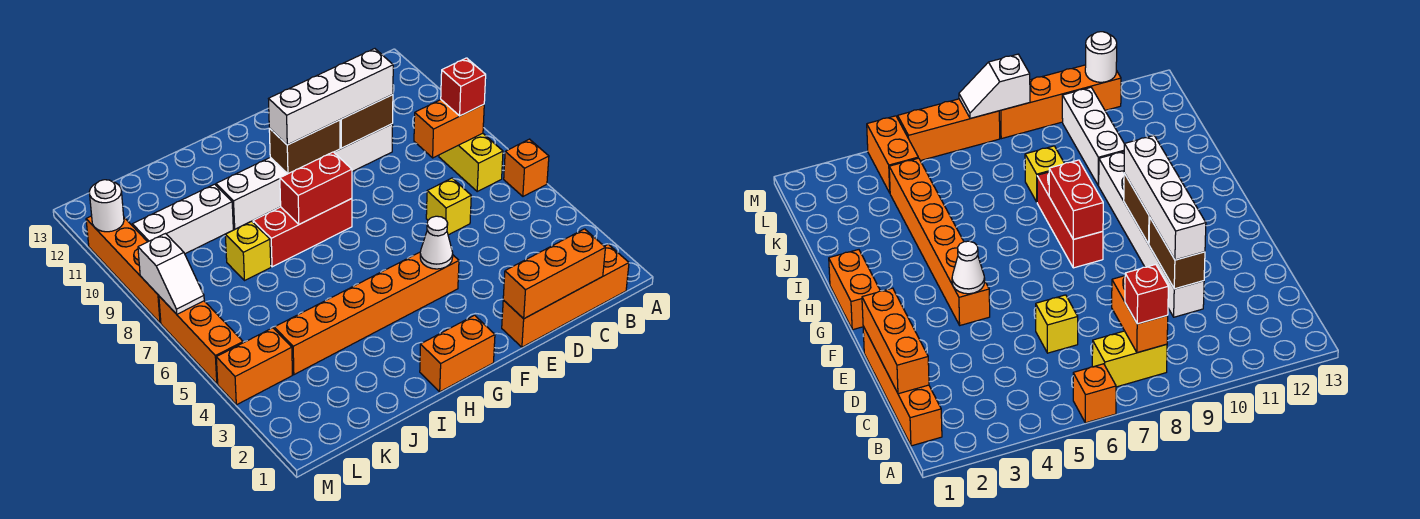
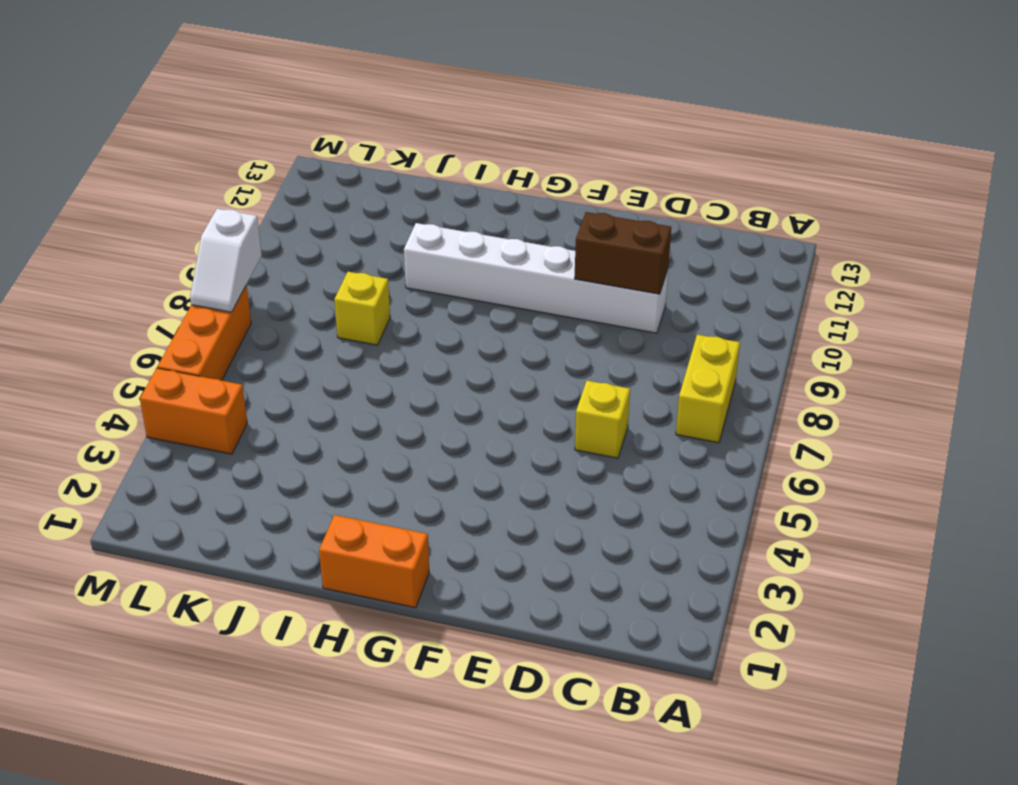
none -> orange 1x1 brick [504,139,549,196]
none -> orange 1x4 brick [502,244,629,347]
none -> orange 1x6 brick [274,252,459,375]

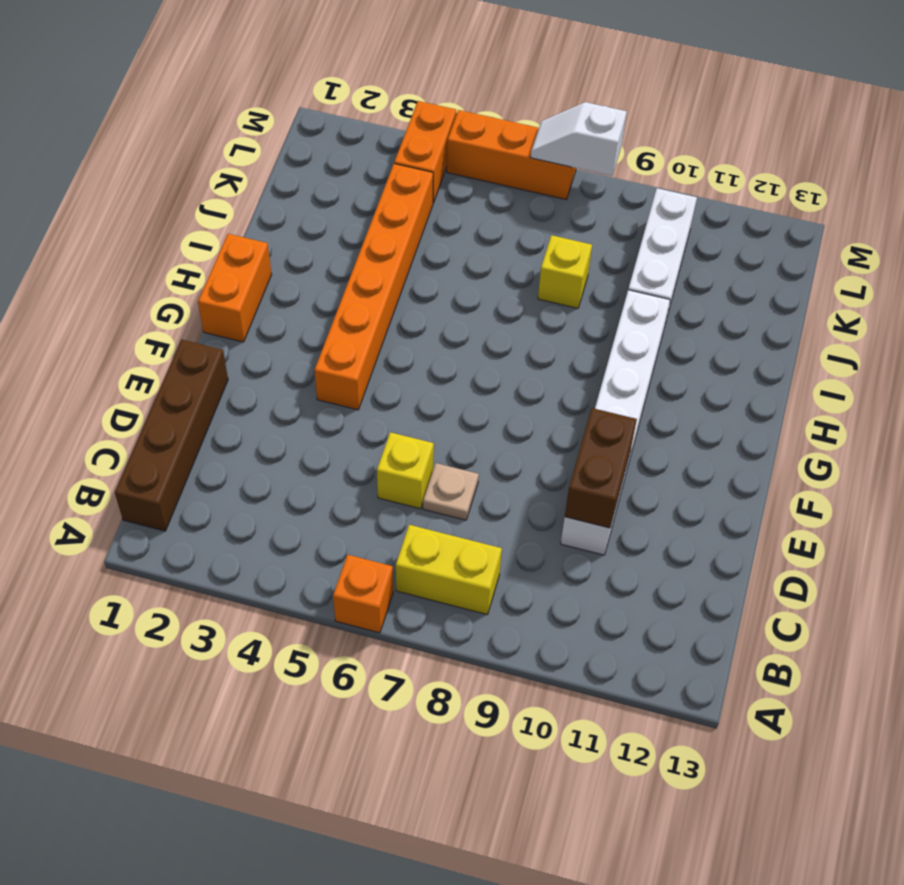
brown 1x4 brick [115,340,228,531] -> orange 1x4 brick [502,244,629,347]
tan 1x1 plate [423,463,479,520] -> none
none -> red 1x3 brick [253,199,352,267]
none -> orange 1x4 brick [86,216,161,323]
none -> orange 1x2 brick [414,100,484,158]

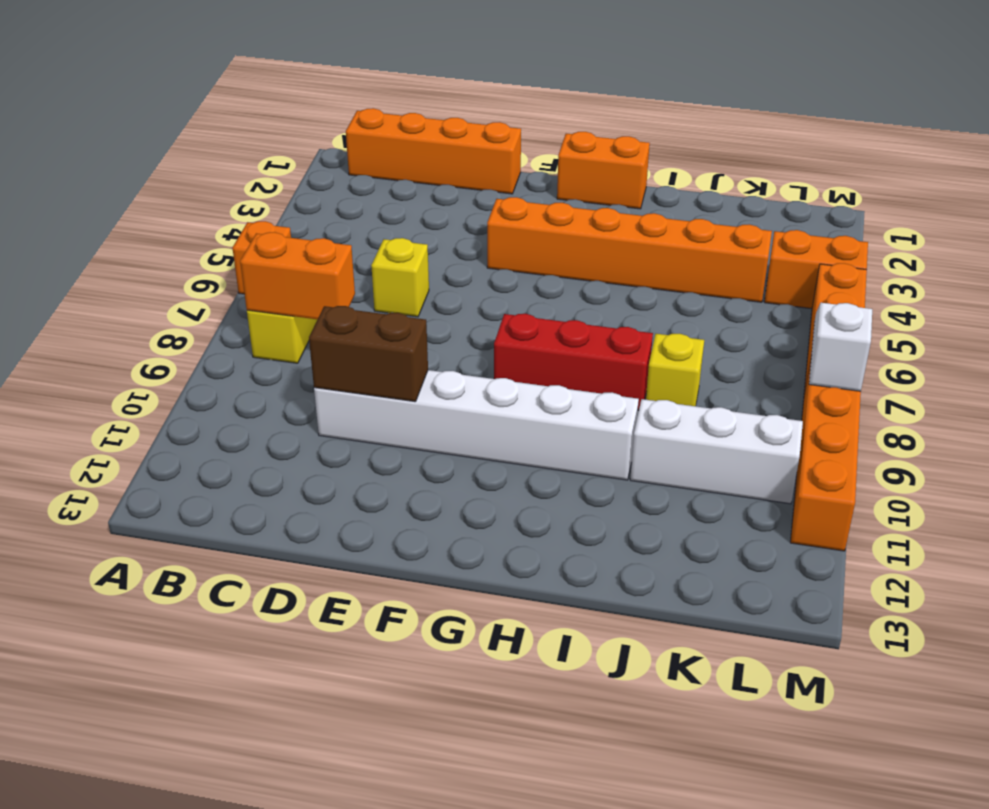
none -> orange 1x3 brick [503,229,605,319]
none -> white 1x1 cone [420,216,453,269]
none -> brown 1x2 brick [269,120,340,174]

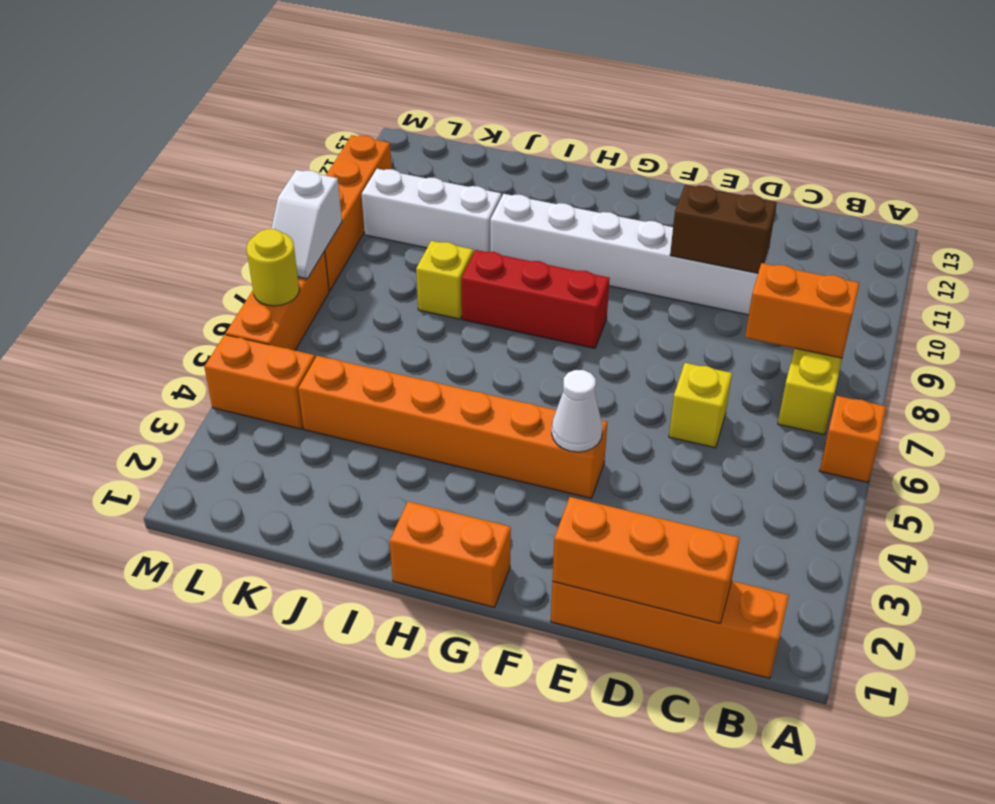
yellow 1x1 round brick [247,229,299,306] -> none
none -> brown 1x2 brick [269,120,340,174]
none -> red 1x2 brick [280,152,352,224]
none -> white 1x1 round brick [89,180,124,232]

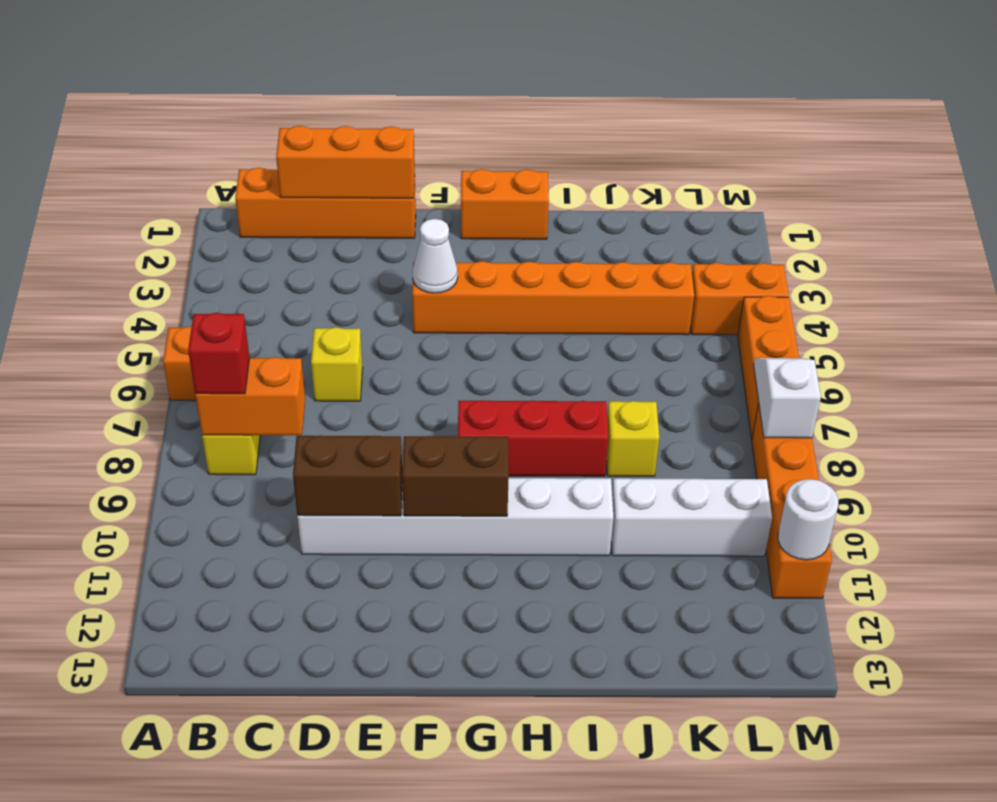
none -> red 1x2 brick [280,152,352,224]
none -> white 1x4 brick [269,49,393,145]

